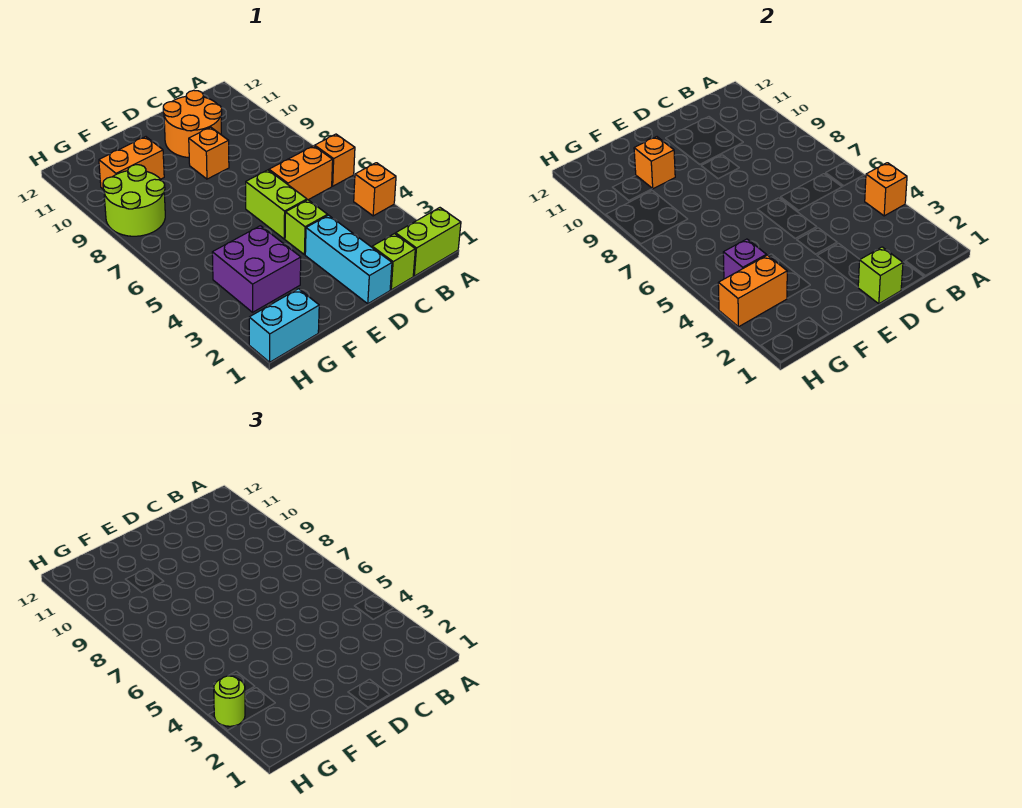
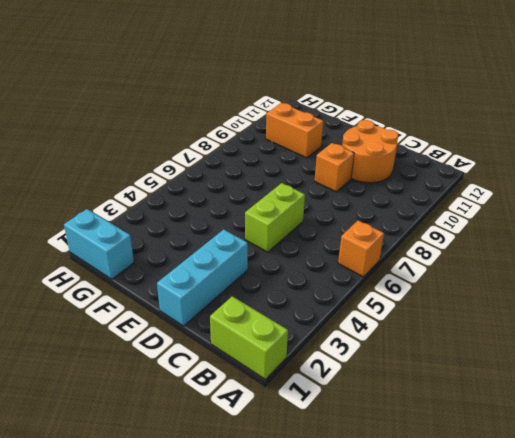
none -> orange 1x1 brick [354,163,396,216]
none -> orange 1x2 brick [269,146,333,200]
none -> lime 1x1 brick [372,234,415,290]

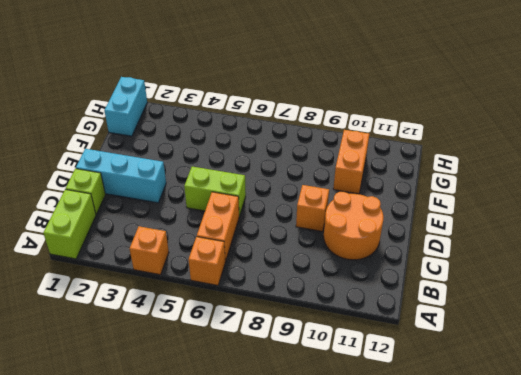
none -> lime 1x1 brick [285,200,328,255]
none -> purple 2x2 brick [212,226,301,312]
none -> lime 2x2 round brick [103,165,165,236]

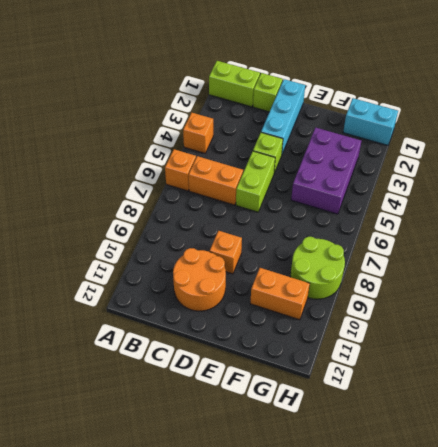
purple 2x3 brick [291,128,361,214] -> purple 2x2 brick [212,226,301,312]
none -> orange 1x1 brick [865,163,907,216]
none -> lime 1x1 brick [858,247,903,304]
none -> orange 1x1 brick [634,137,675,189]

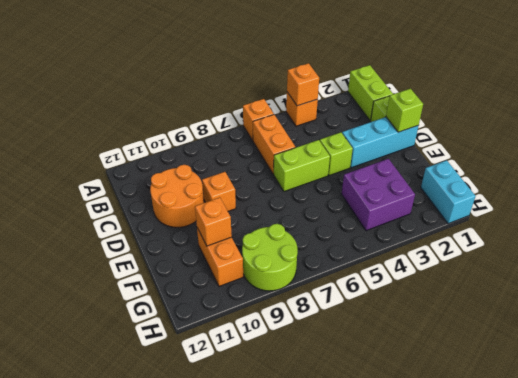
none -> orange 1x2 brick [718,255,787,327]
none -> purple 1x1 brick [723,239,766,279]
none -> lime 1x1 round brick [214,676,245,726]

